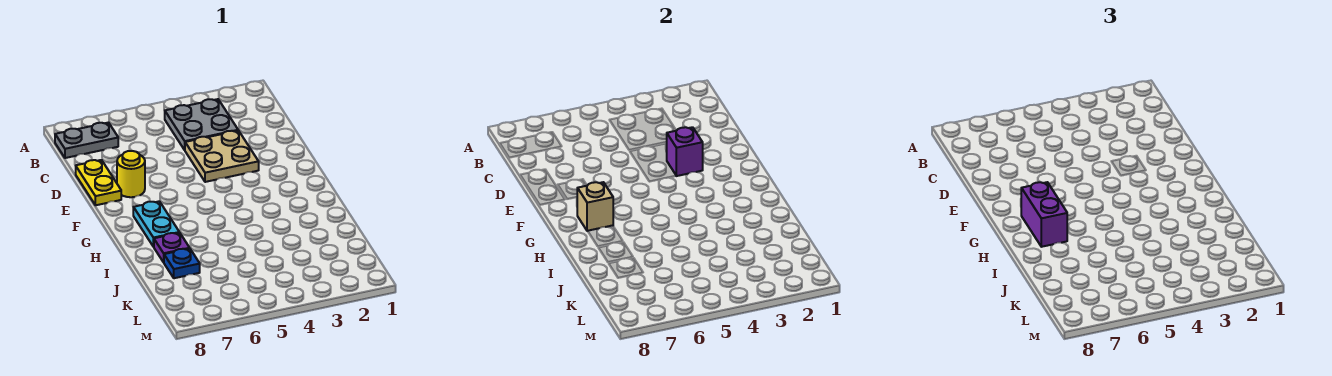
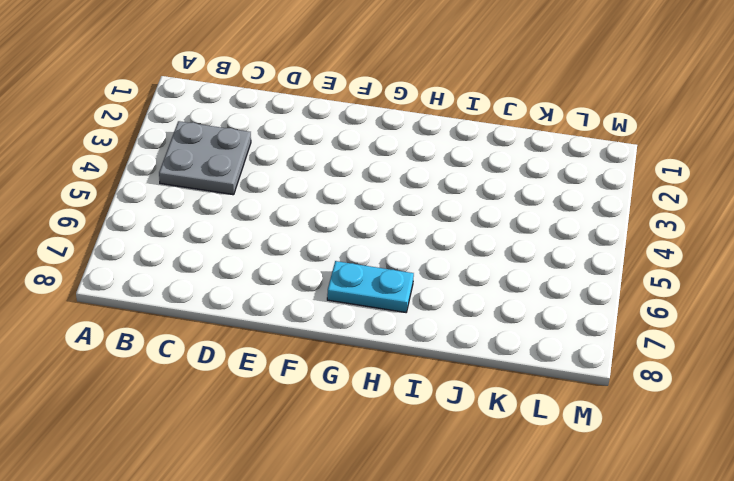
none -> grey 1x2 plate [55,123,118,158]
none -> tan 2x2 plate [185,131,259,182]

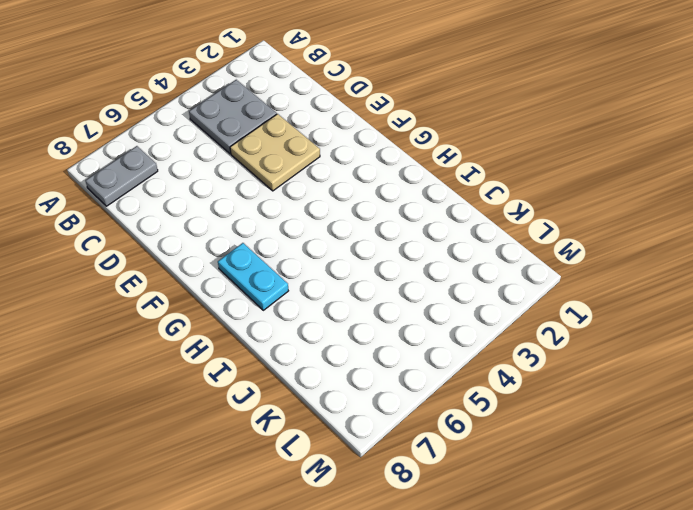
none -> yellow 1x2 plate [76,160,121,205]
none -> yellow 1x1 round brick [117,151,145,197]

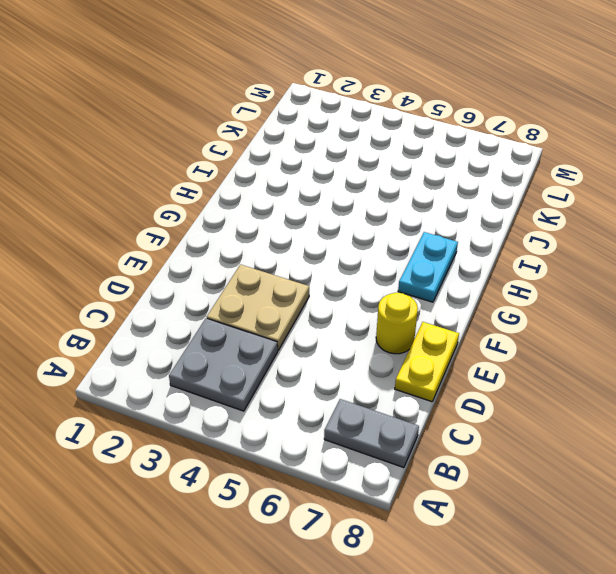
none -> purple 1x1 plate [154,233,190,262]
none -> blue 1x1 plate [164,249,200,278]

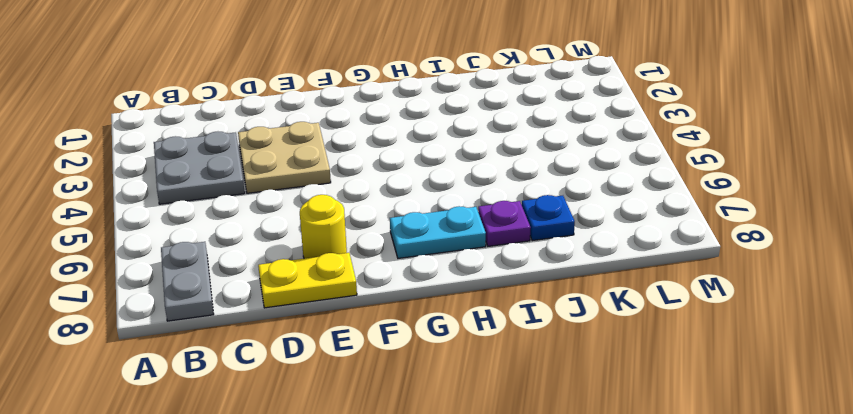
none -> purple 1x1 brick [667,127,703,176]
none -> tan 1x1 brick [577,182,613,231]

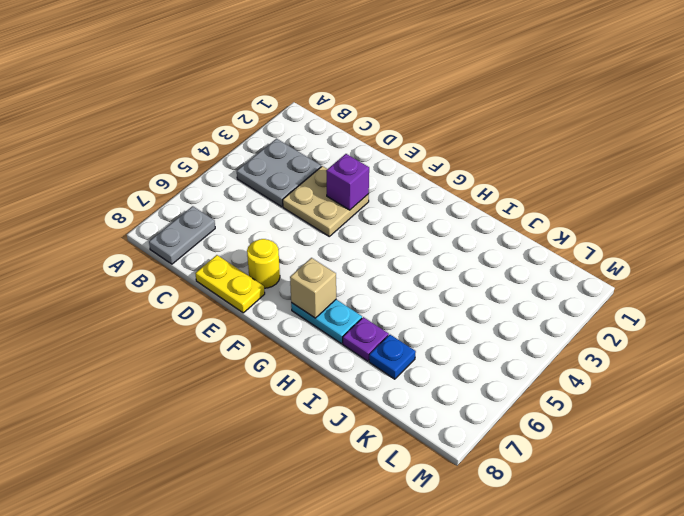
none -> purple 1x2 brick [1021,182,1067,247]

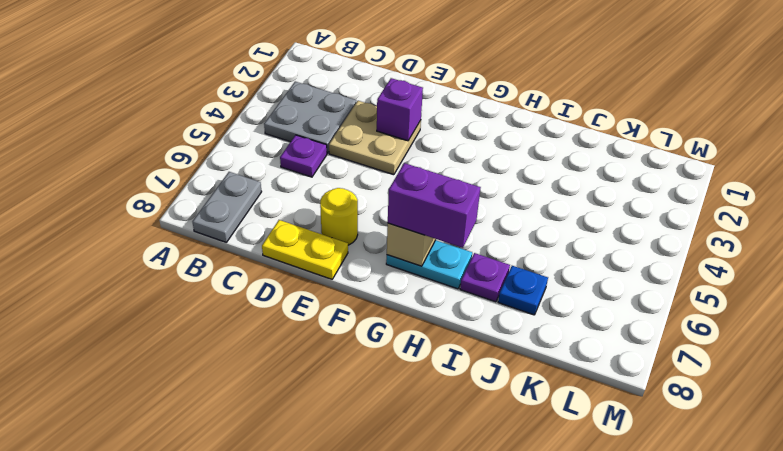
purple 1x1 plate [280,135,327,177] -> none

